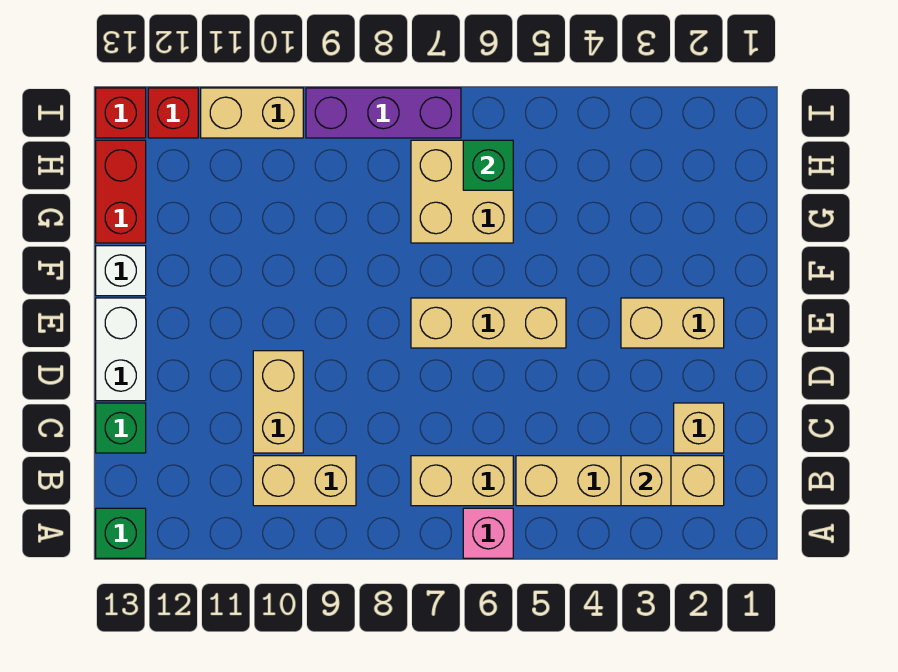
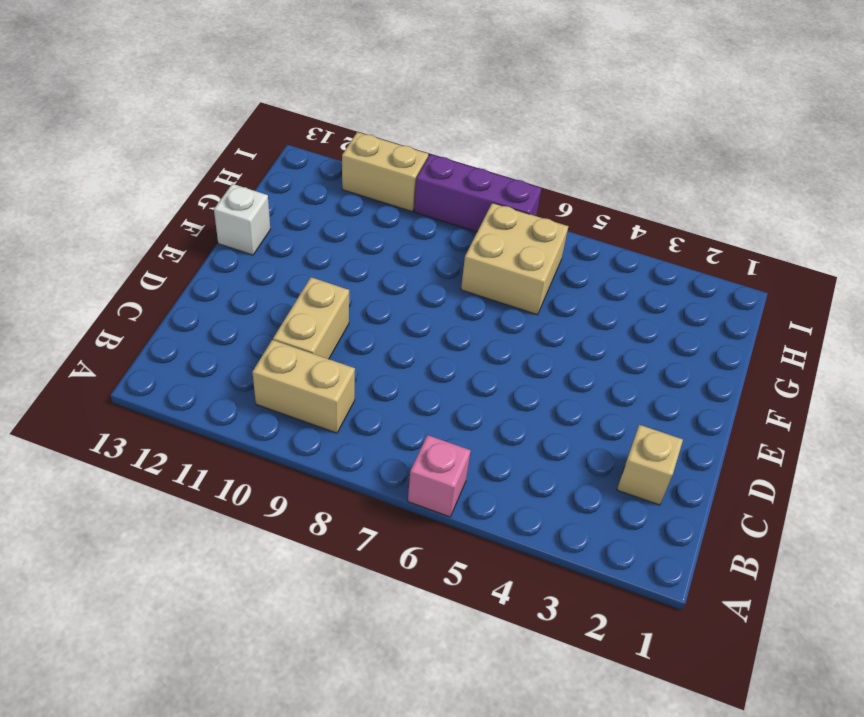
none -> green 1x1 brick [96,508,146,558]
none -> tan 1x4 brick [516,456,724,506]
none -> tan 1x2 brick [411,456,513,506]

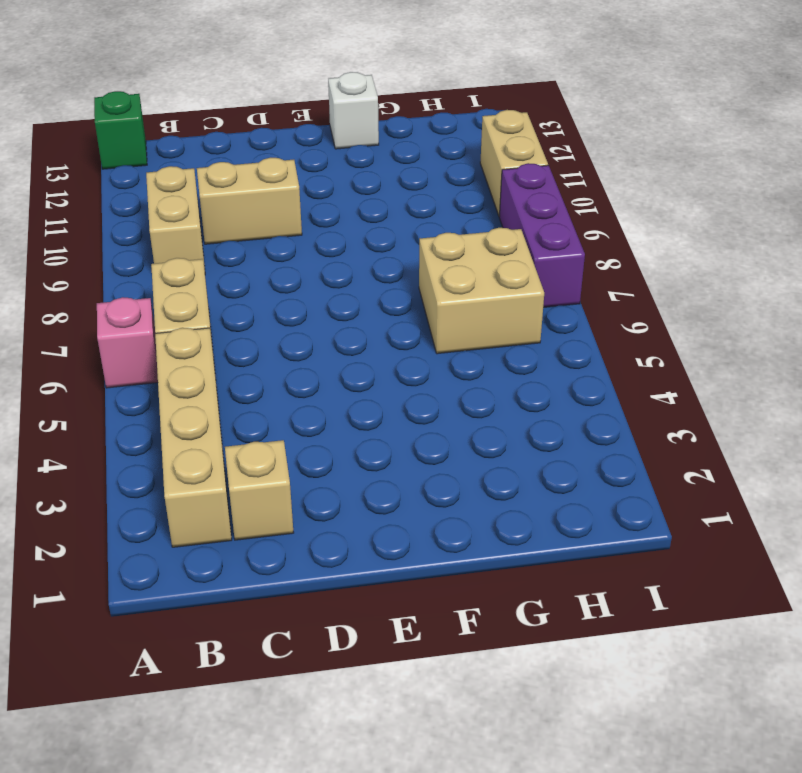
none -> green 1x1 brick [96,403,146,453]
none -> white 1x2 brick [96,298,146,401]
none -> tan 1x2 brick [621,298,724,348]

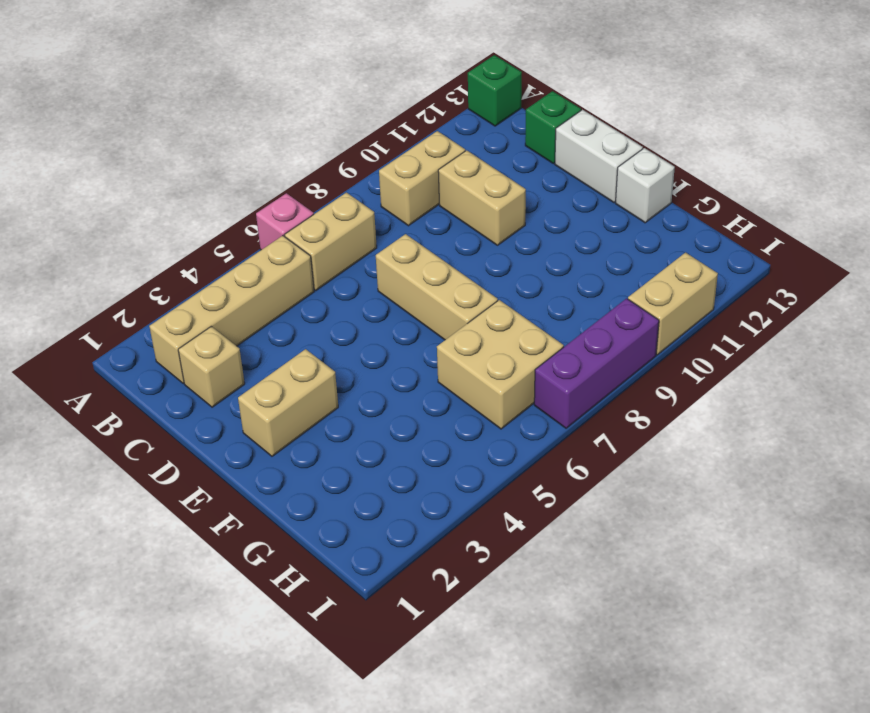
tan 1x3 brick [376,234,498,340] -> tan 1x3 brick turned to [411,298,566,348]
none -> red 1x2 brick [96,140,146,243]
none -> red 1x1 brick [148,88,198,138]
none -> red 1x1 brick [96,88,146,138]

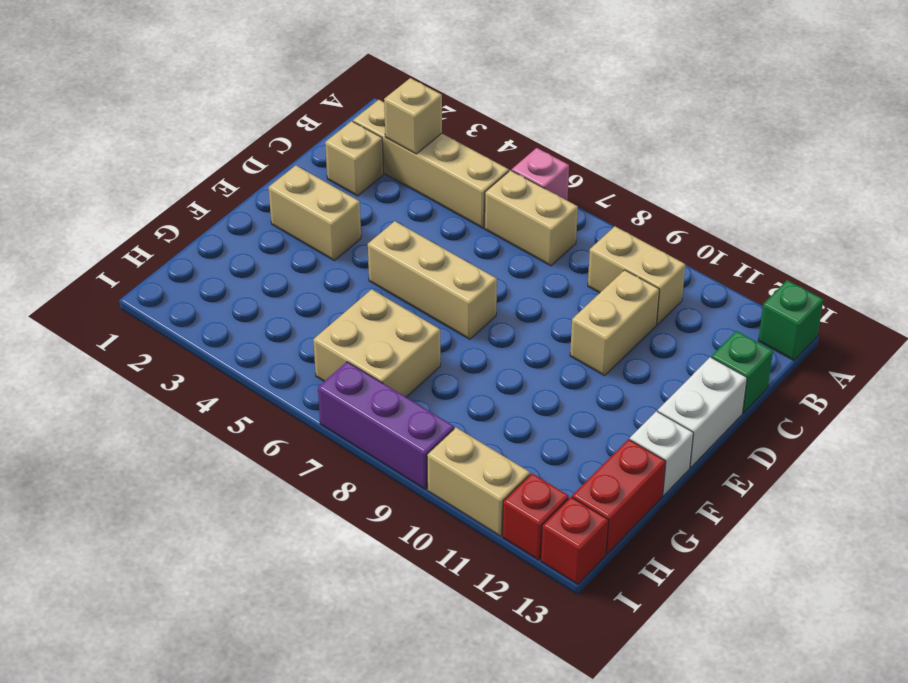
none -> green 1x1 brick [463,140,513,190]

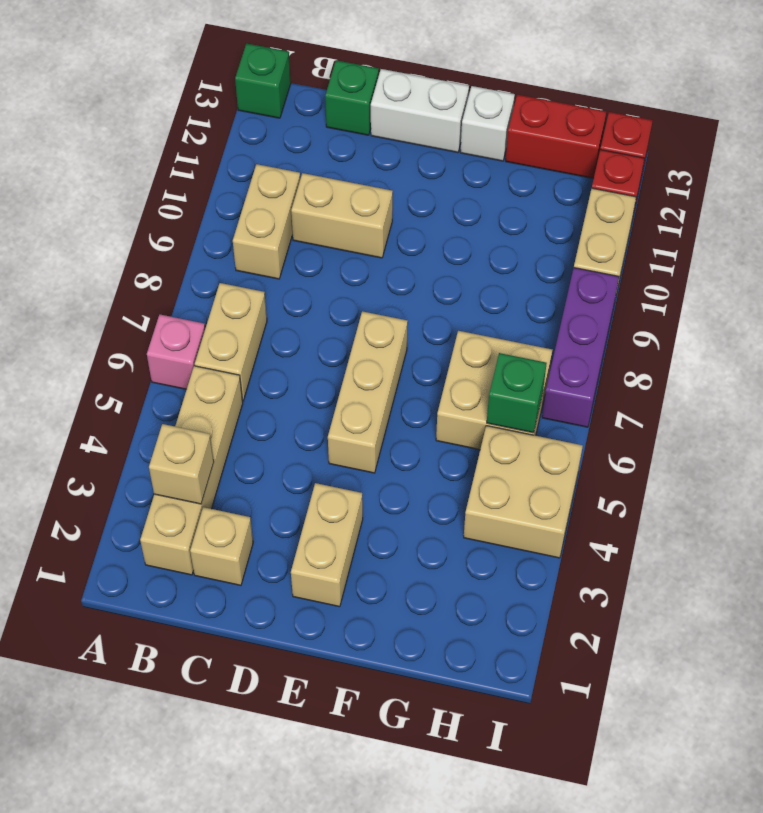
tan 2x2 brick [464,426,583,558] -> none

